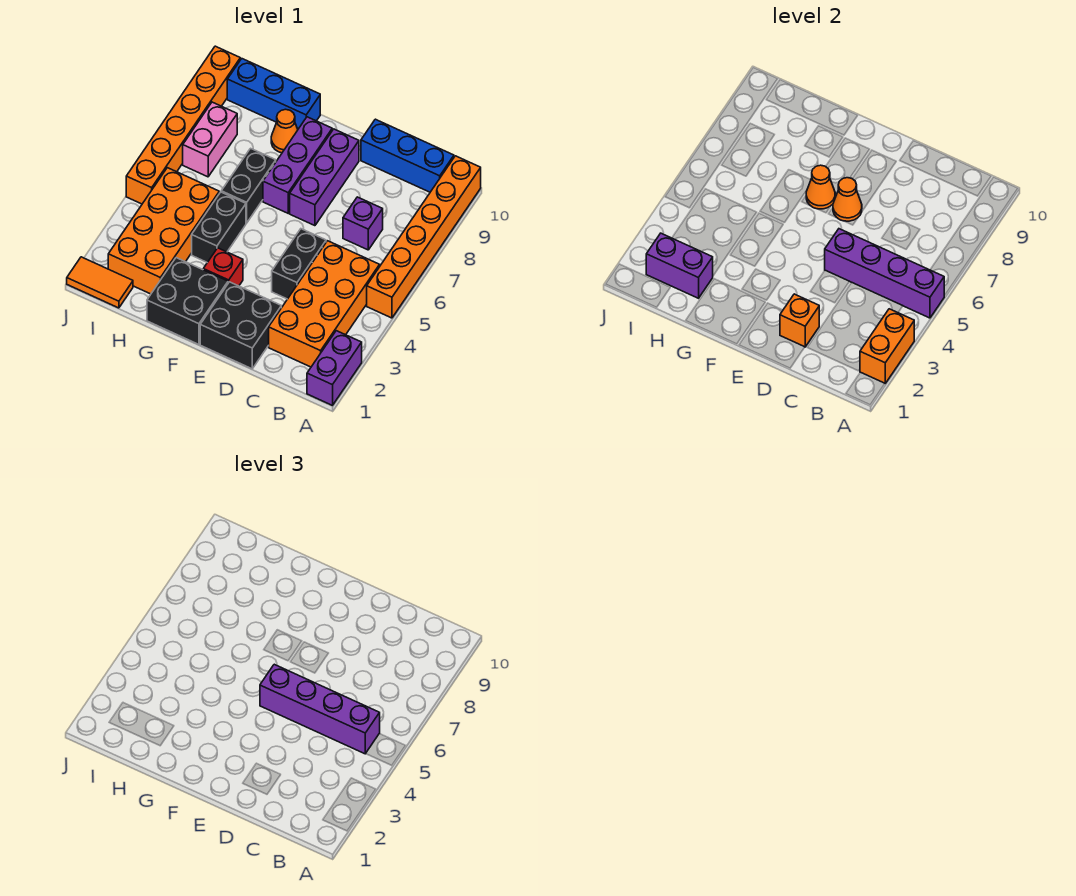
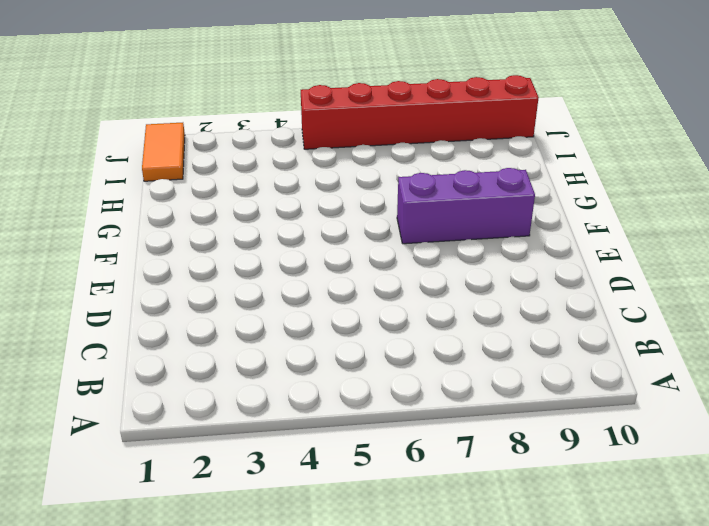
red 1x6 brick [301,75,539,149] -> orange 1x6 brick [126,46,240,204]
none -> purple 1x2 brick [307,331,362,405]
none -> orange 1x6 brick [367,156,481,318]
none -> orange 2x4 brick [269,241,380,367]

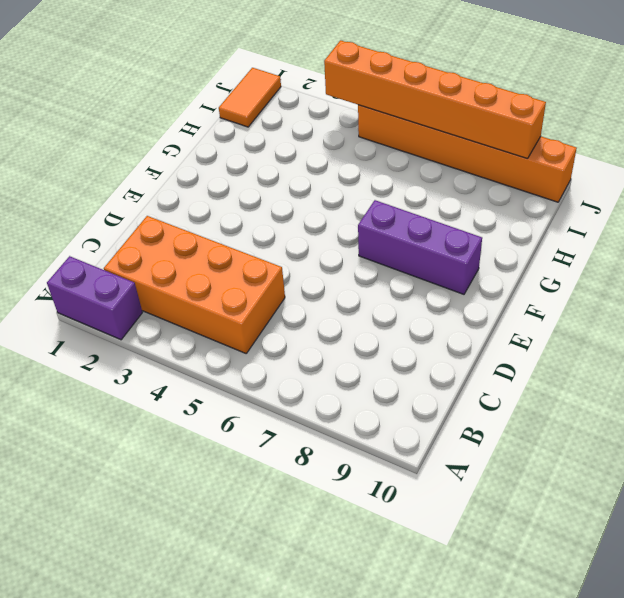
orange 1x6 brick [324,40,546,159] -> orange 1x6 brick moved to [367,156,481,318]
none -> blue 1x3 brick [361,119,454,192]
none -> purple 1x1 brick [343,197,383,250]
none -> black 2x2 brick [200,282,281,369]

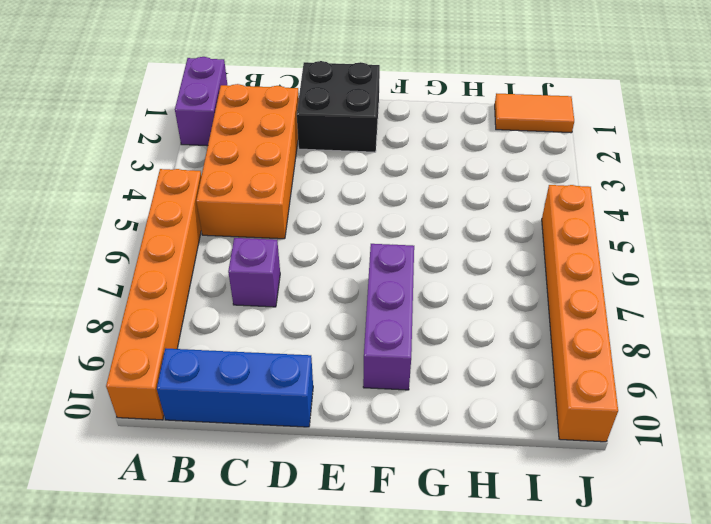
none -> black 1x2 brick [272,229,326,299]
none -> purple 1x3 brick [290,129,359,226]
none -> black 2x2 brick [147,258,228,344]

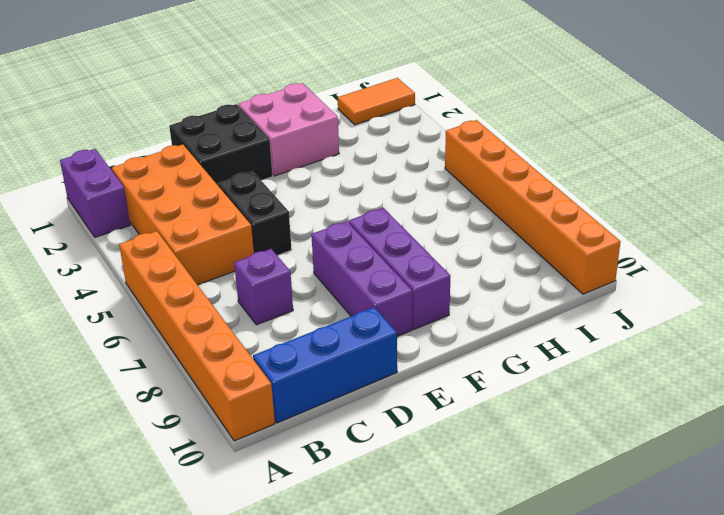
pink 2x2 brick [238,83,339,176] -> black 2x2 brick [147,258,228,344]
none -> red 1x1 brick [203,248,243,286]
none -> black 1x2 brick [192,192,246,262]
none -> black 1x2 brick [221,148,276,223]

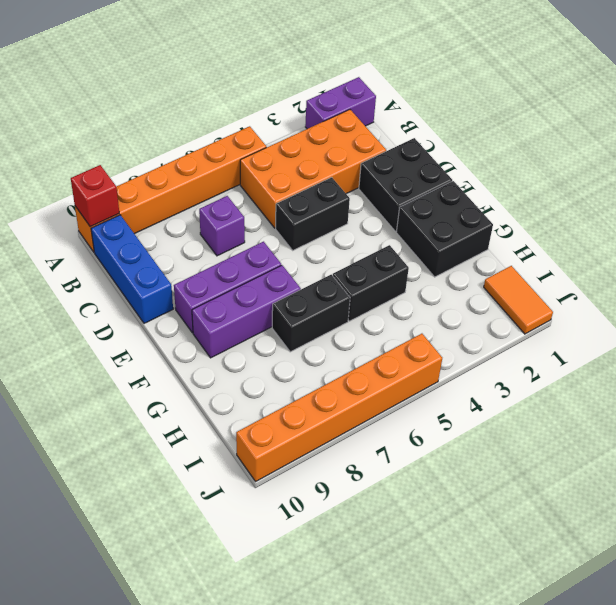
red 1x1 brick [71,165,119,227] -> red 1x1 brick moved to [203,248,243,286]
none -> orange 1x1 cone [271,109,298,153]
none -> blue 1x3 brick [227,59,320,129]
none -> orange 2x4 brick [108,168,219,294]

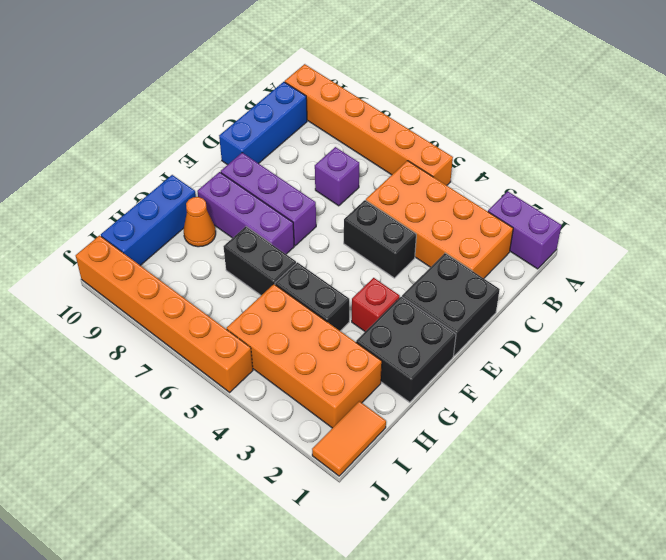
none -> pink 1x2 brick [183,102,237,177]
none -> orange 1x2 brick [860,309,914,383]
none -> purple 1x4 brick [825,229,944,318]

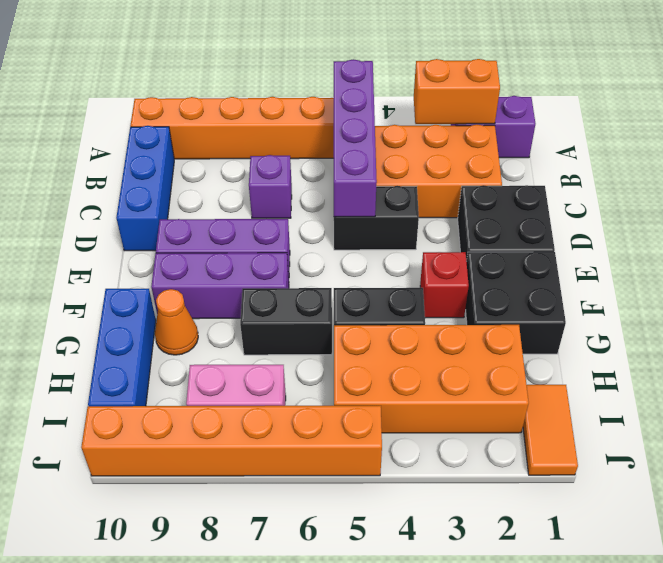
none -> orange 1x1 brick [780,294,819,347]
none -> orange 1x1 cone [833,178,862,221]
none -> orange 1x1 cone [806,165,835,209]

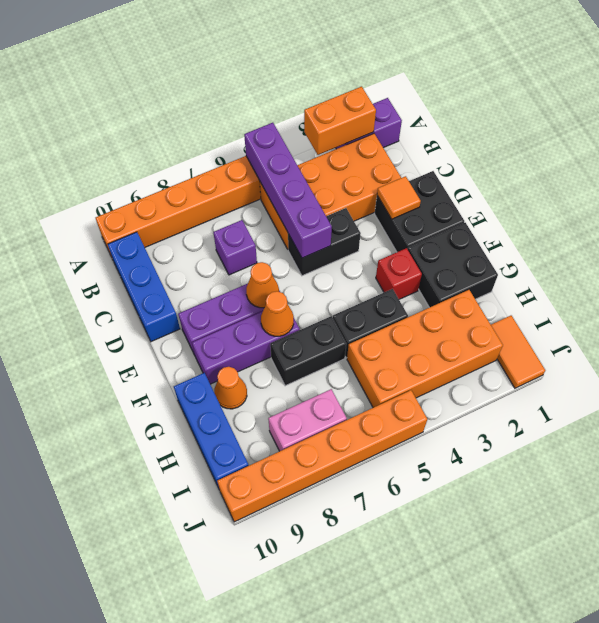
orange 1x1 tile [377,176,421,219] -> orange 1x1 brick [780,294,819,347]
none -> purple 1x2 brick [646,233,713,298]
none -> purple 1x4 brick [260,664,380,754]

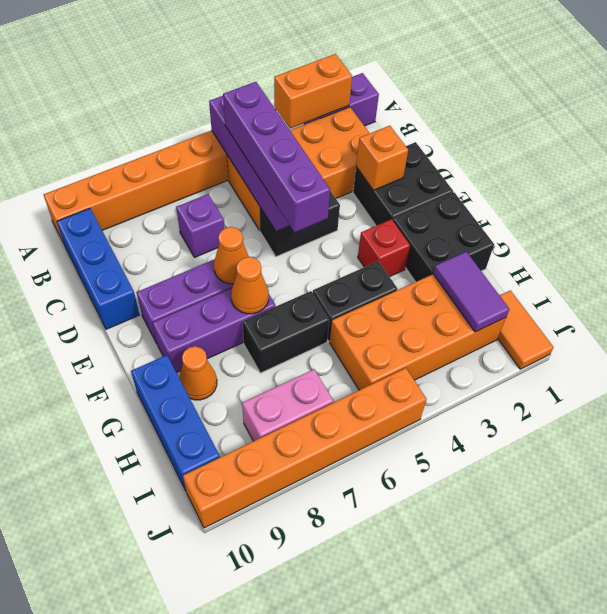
purple 1x2 tile [433,252,509,332] -> purple 1x2 brick [646,233,713,298]

